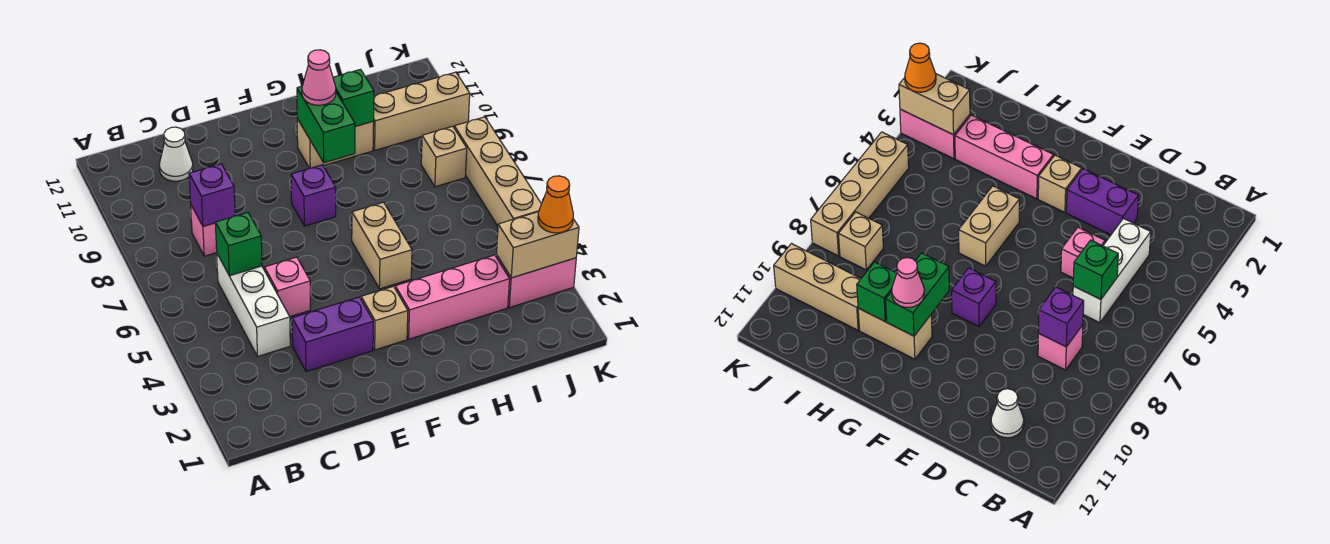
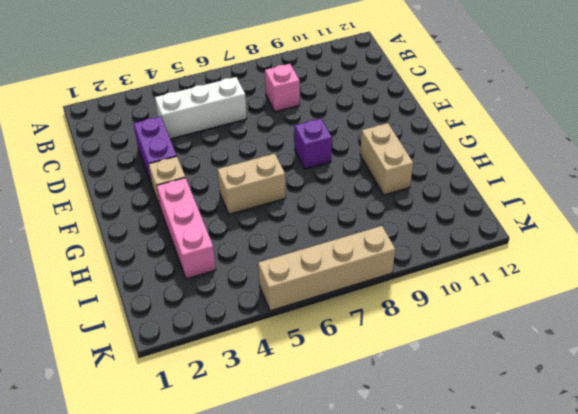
none -> white 1x1 cone [159,127,193,181]
none -> pink 1x1 brick [264,257,310,317]
none -> tan 1x3 brick [373,72,470,150]

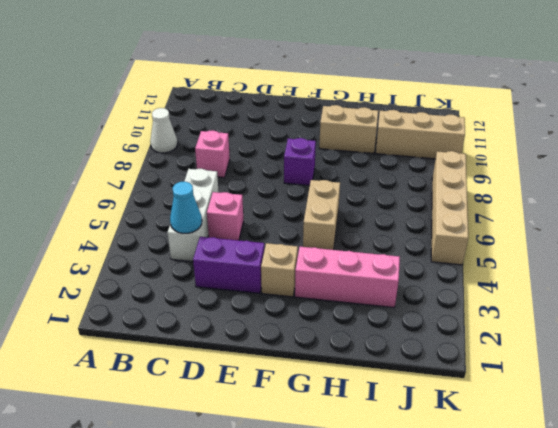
white 1x1 cone [150,108,177,153] -> white 1x1 cone moved to [159,127,193,181]
cyan 1x1 cone [170,181,202,233] -> none
none -> pink 1x2 brick [496,255,576,308]
none -> tan 1x1 brick [421,126,467,187]
none -> green 1x1 brick [215,212,262,276]

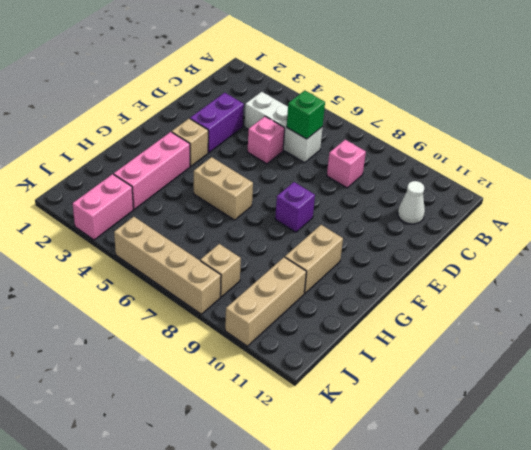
none -> purple 1x1 brick [189,164,235,226]
none -> green 1x2 brick [297,86,355,163]
none -> green 1x1 brick [333,69,374,126]

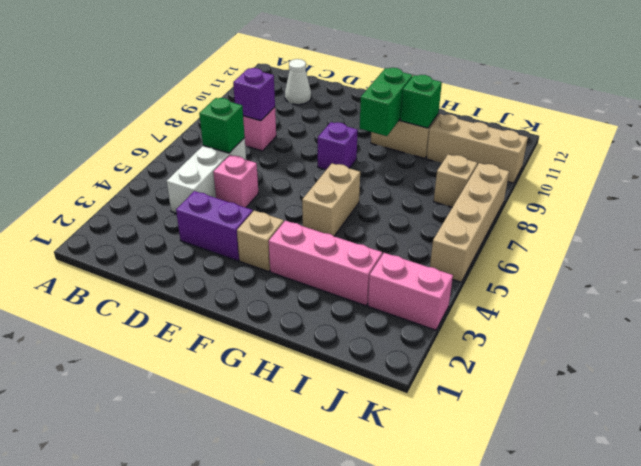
none -> tan 1x2 brick [496,212,579,278]
none -> pink 1x1 cone [302,50,336,105]
none -> orange 1x1 cone [538,176,573,233]

